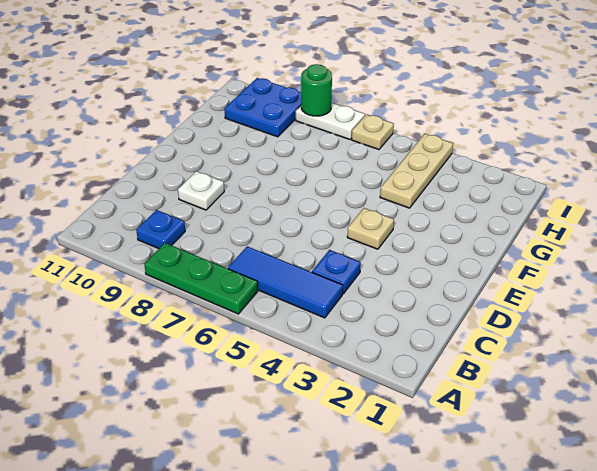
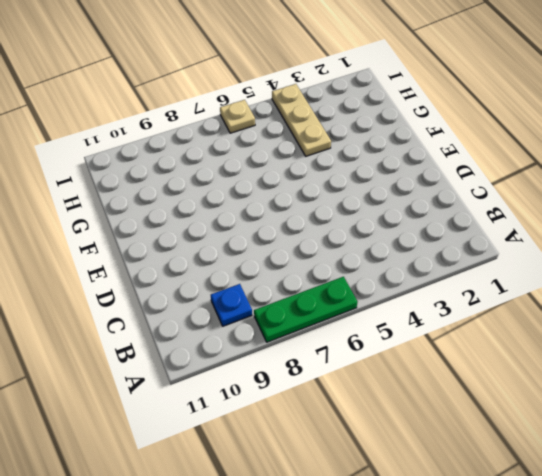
none -> blue 1x3 tile [228,246,343,318]
none -> blue 1x1 plate [312,250,361,294]

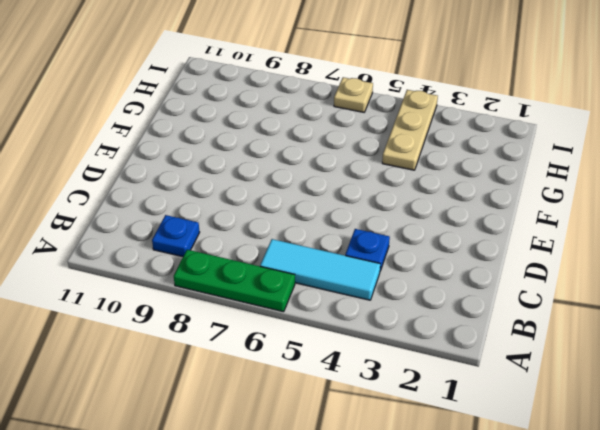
cyan 1x3 tile [260,239,380,300] -> blue 1x3 tile [228,246,343,318]
none -> white 1x1 plate [178,171,224,210]
none -> tan 1x1 plate [347,208,394,249]

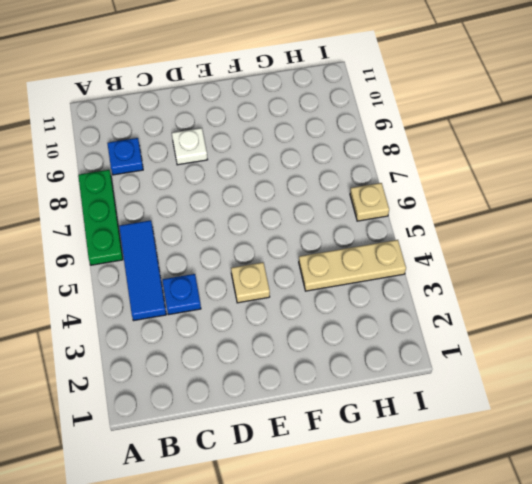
none -> blue 2x2 plate [224,78,301,137]
none -> white 1x2 plate [296,103,365,139]

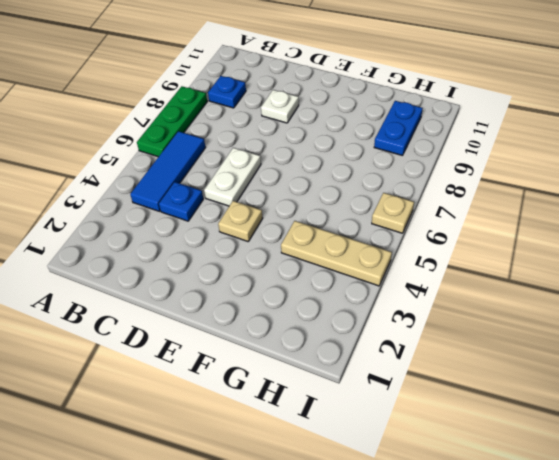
white 1x2 plate [204,148,261,206] -> white 1x2 plate moved to [296,103,365,139]
blue 1x2 plate [374,101,423,156] -> blue 2x2 plate [224,78,301,137]
none -> green 1x1 round brick [301,64,332,116]

